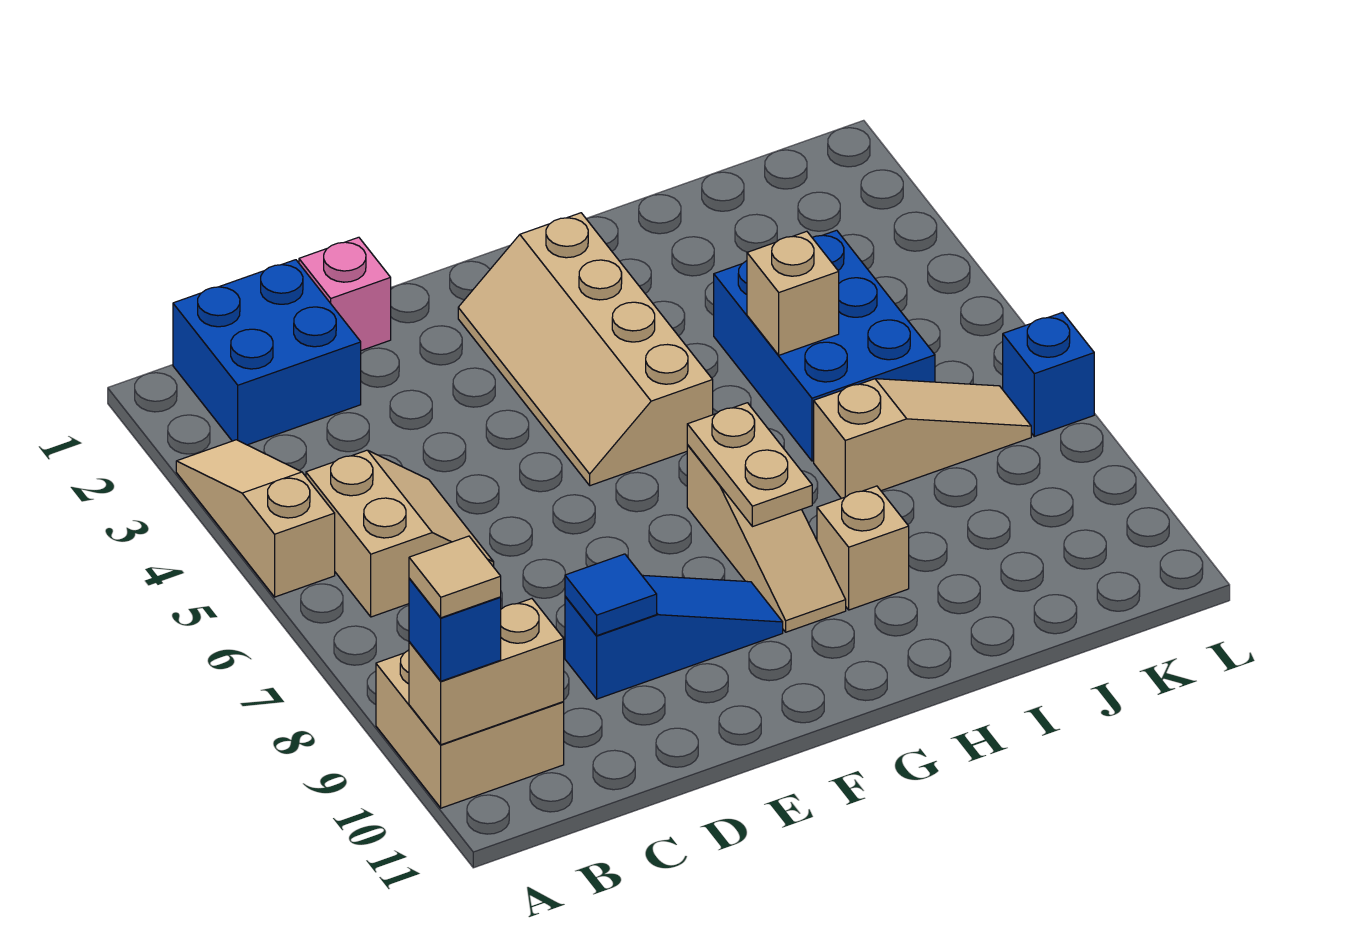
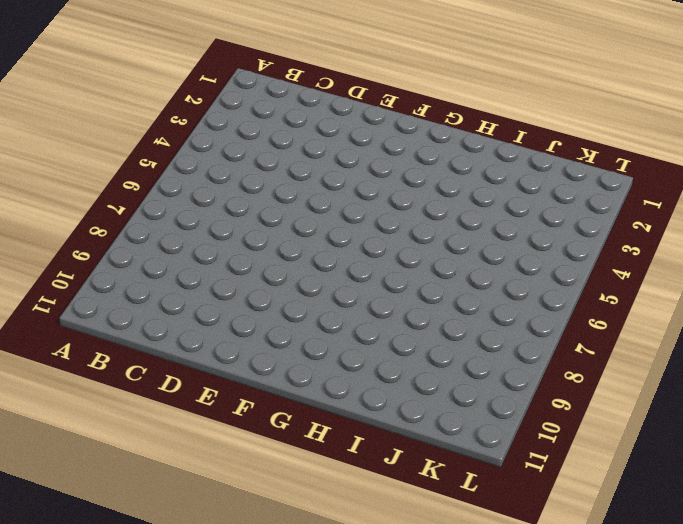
none -> tan 1x3 slope [176,440,335,597]
none -> tan 2x2 brick [376,650,564,808]
none -> blue 2x2 brick [173,260,361,445]

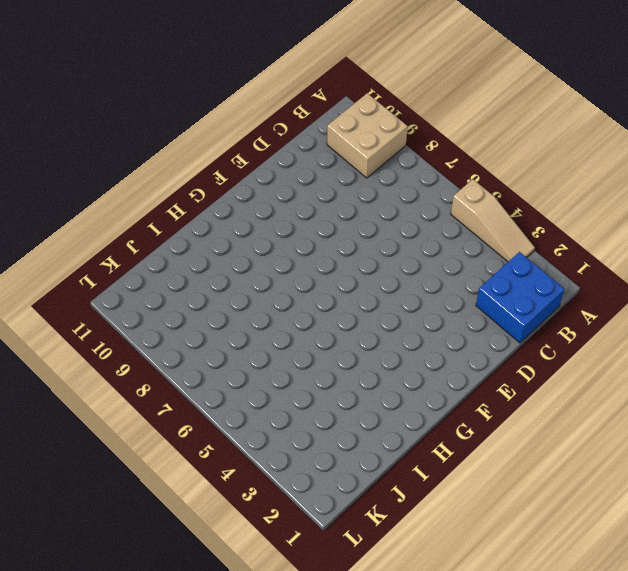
none -> tan 2x2 slope [306,450,494,617]
none -> pink 1x1 brick [299,237,391,351]
none -> blue 1x3 slope [565,575,783,699]

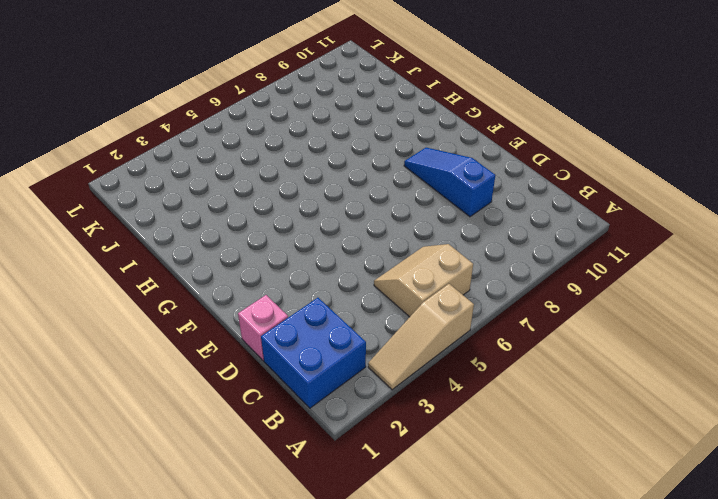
none -> tan 2x2 brick [376,650,564,808]
none -> tan 2x4 slope [458,213,713,486]
none -> tan 1x3 slope [687,445,846,632]

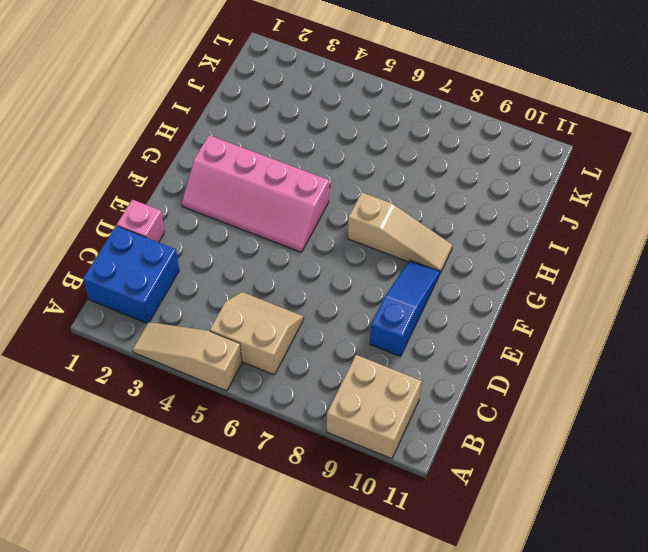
pink 2x4 slope [182,135,329,252] -> tan 2x4 slope [458,213,713,486]
none -> tan 1x1 brick [817,486,909,610]
none -> blue 2x3 brick [714,230,935,461]
none -> tan 1x3 slope [814,379,1031,499]

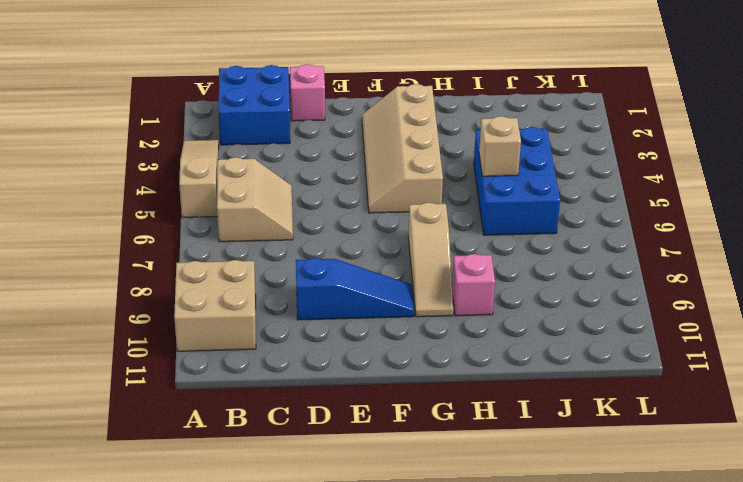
pink 1x1 brick [452,254,495,316] -> tan 1x1 brick [817,486,909,610]
none -> tan 1x3 slope [814,379,1031,499]
none -> blue 1x1 brick [1003,313,1094,436]
none -> tan 1x2 brick [409,599,564,745]

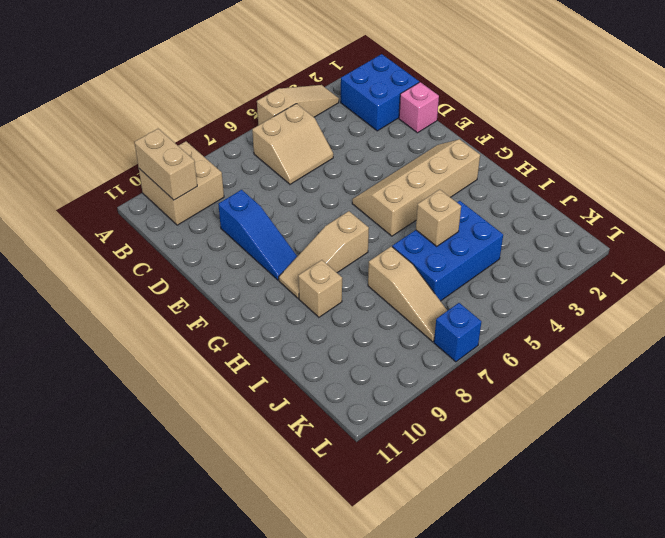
none -> blue 1x1 tile [565,554,657,635]
none -> tan 1x2 plate [687,403,812,527]
none -> blue 1x1 brick [409,578,501,681]

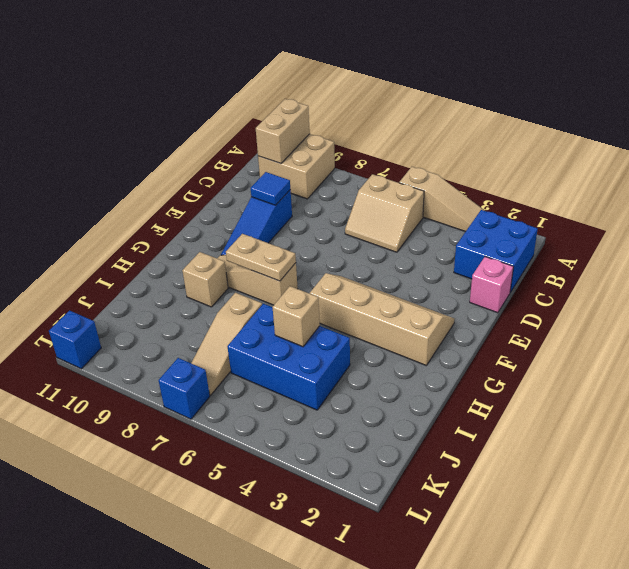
blue 1x1 brick [49,311,101,369] -> blue 1x1 brick moved to [409,578,501,681]
none -> tan 1x1 tile [409,536,501,618]

